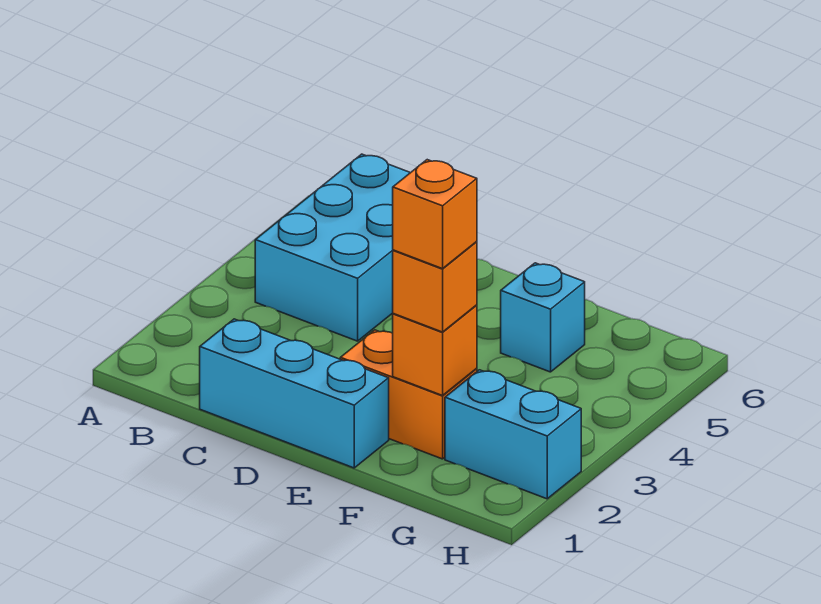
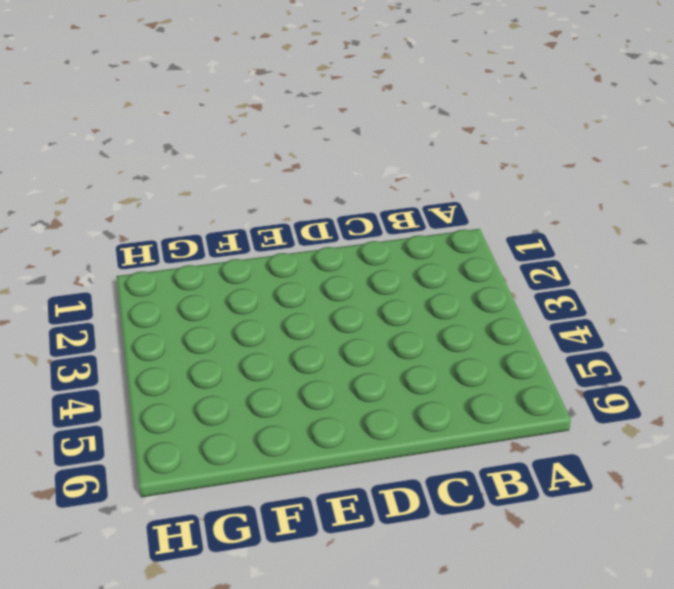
none -> cyan 2x3 brick [255,154,410,341]
none -> cyan 1x3 brick [200,319,389,468]

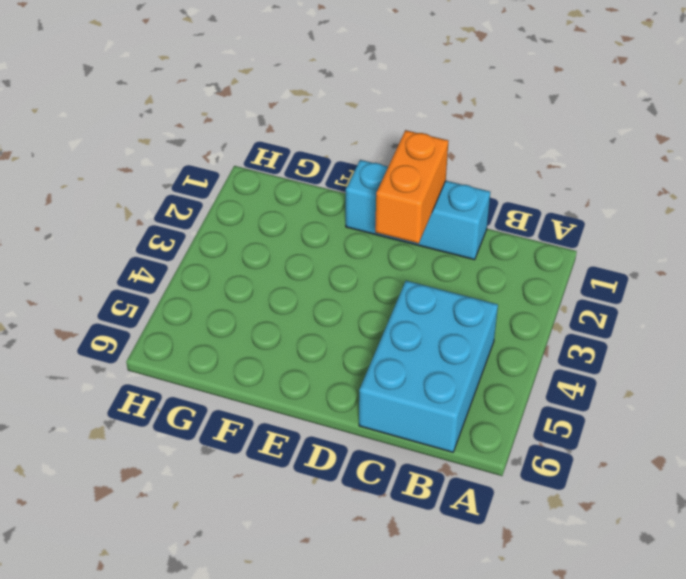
orange 1x2 brick [375,130,448,243] -> orange 1x2 brick turned to [340,330,477,459]
none -> cyan 1x1 brick [501,263,585,372]
none -> cyan 1x2 brick [445,370,581,499]

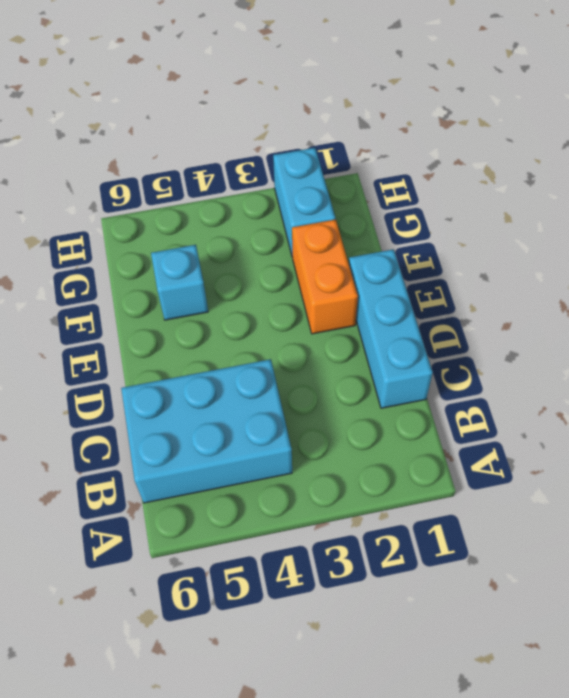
none -> orange 1x1 brick [393,305,477,396]
none -> orange 1x1 brick [393,242,477,332]

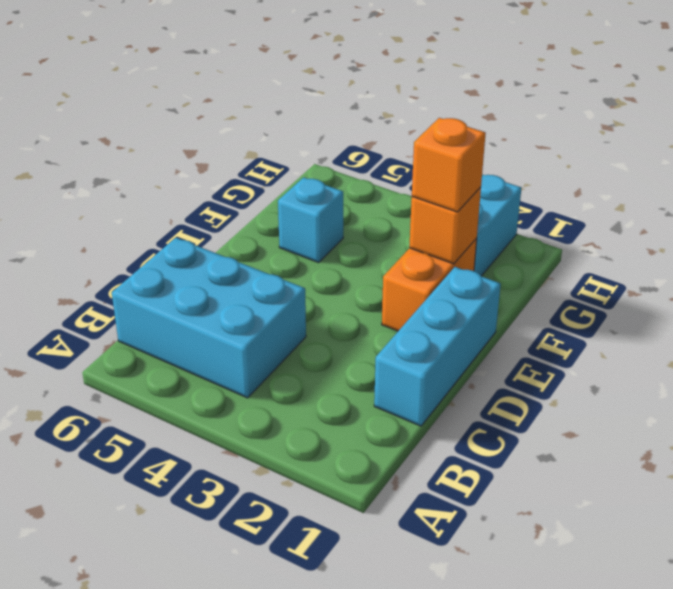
none -> orange 1x1 brick [393,160,477,269]

